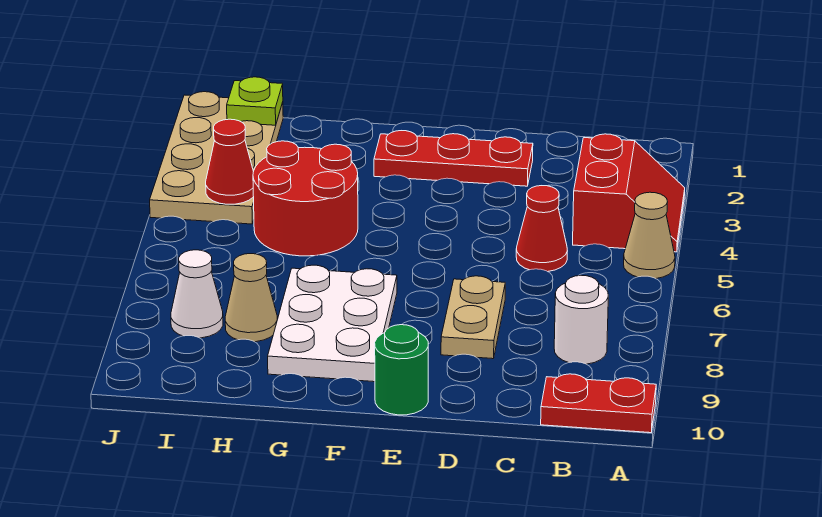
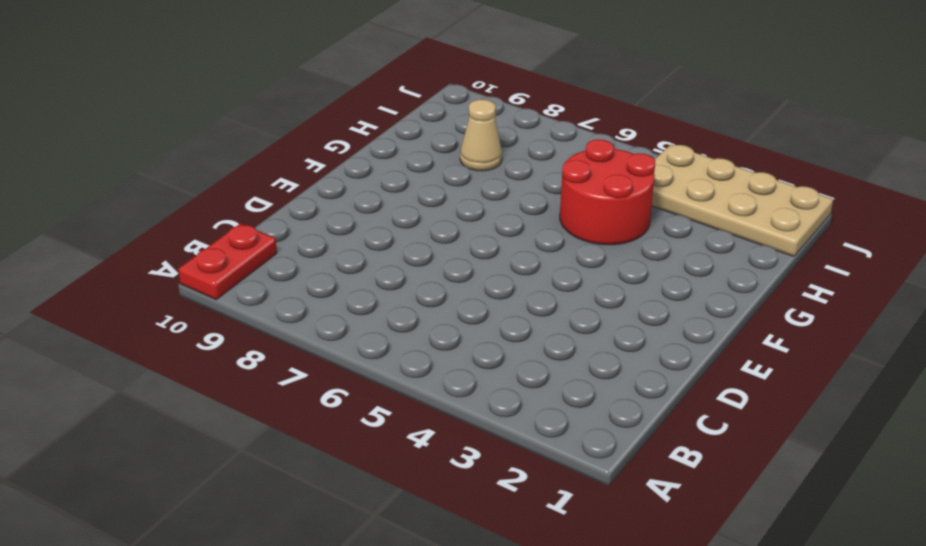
none -> red 2x2 slope [573,134,685,252]
none -> tan 1x1 cone [624,192,675,279]
none -> white 1x1 round brick [554,275,608,364]

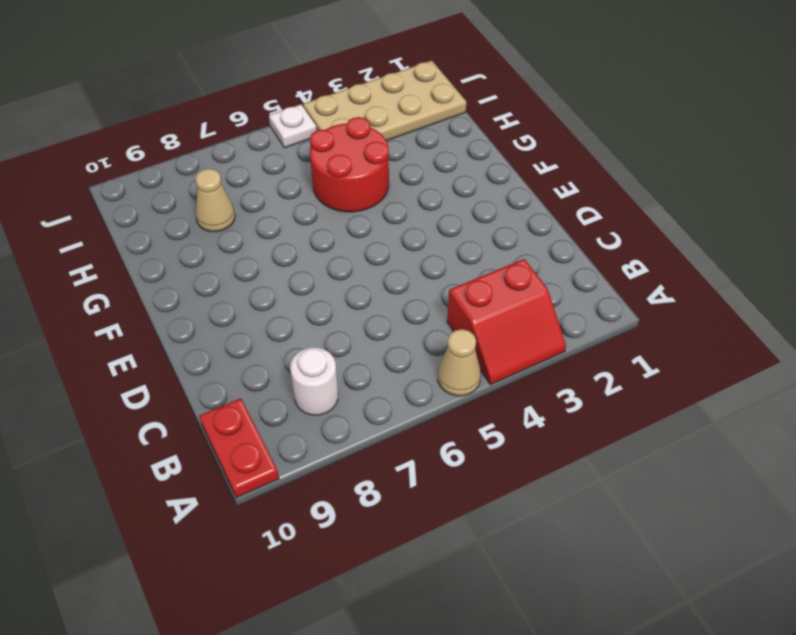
white 1x1 plate [269,105,317,148] -> none
none -> red 1x1 cone [516,186,568,272]
none -> red 1x3 plate [374,131,533,186]
none -> tan 1x2 plate [441,276,505,359]

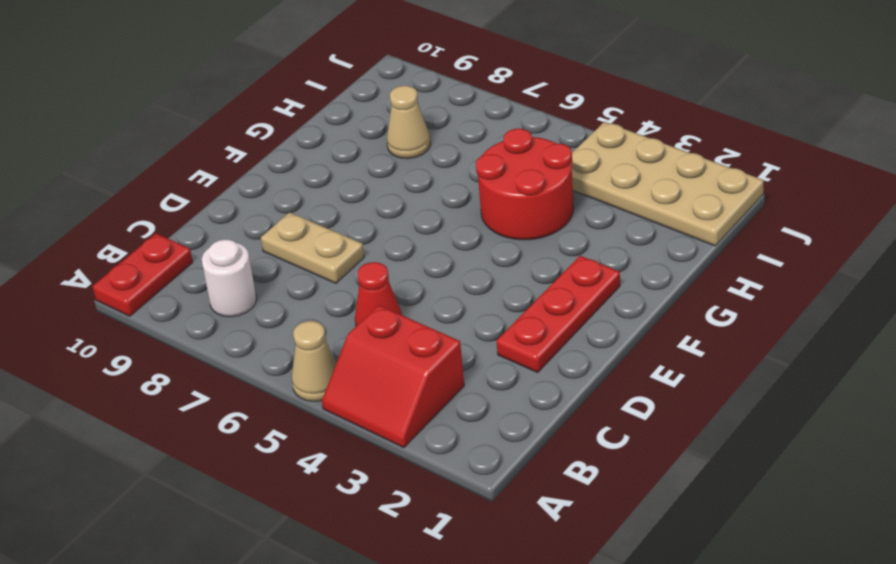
none -> green 1x1 round brick [375,325,428,415]
none -> white 2x3 plate [268,265,397,382]
none -> white 1x1 cone [171,250,223,338]

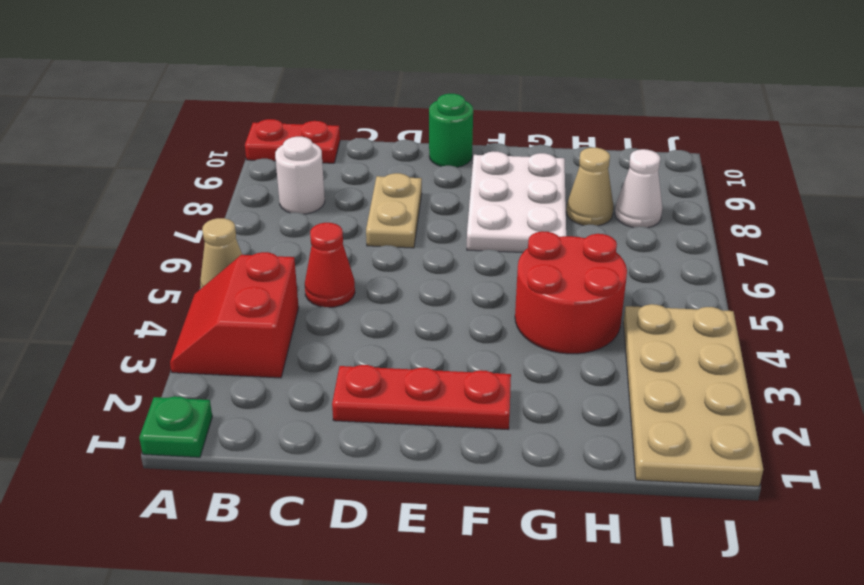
green 1x1 plate [139,396,212,457] -> none
none -> lime 1x1 plate [227,77,283,125]
none -> red 1x1 cone [206,119,254,204]

